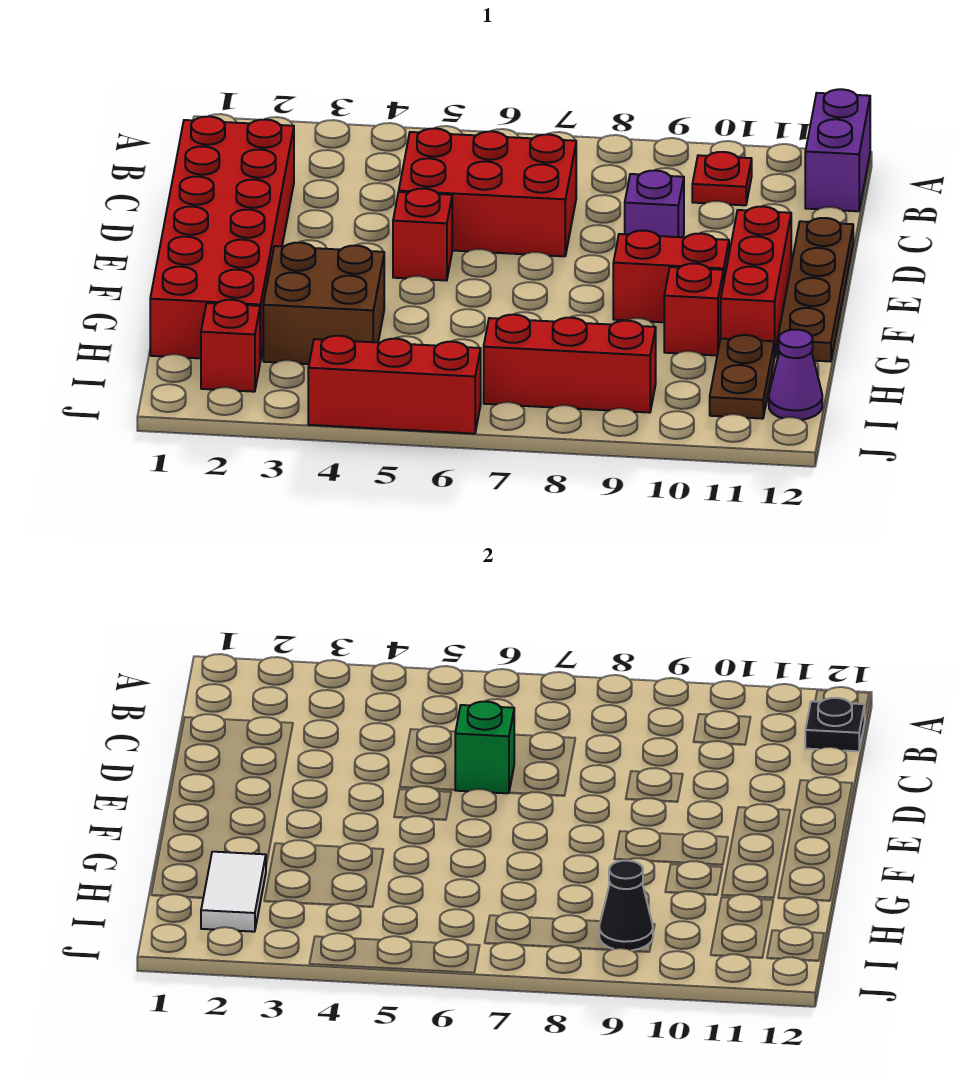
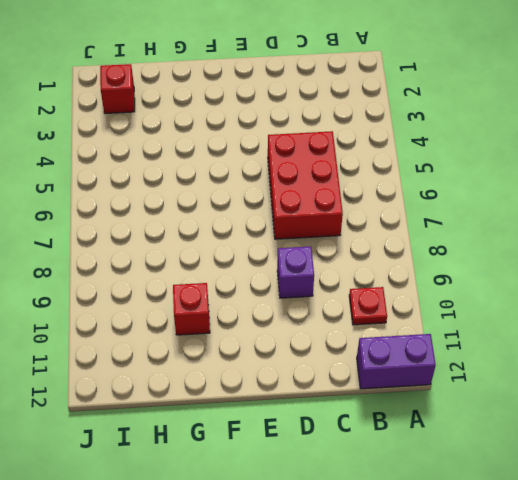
none -> red 2x6 brick [150,116,294,361]
none -> brown 1x4 plate [777,218,853,362]
none -> red 1x1 brick [393,189,452,281]

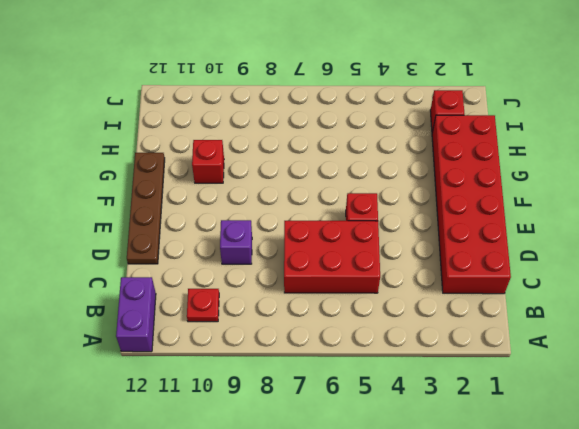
none -> red 1x3 brick [721,206,791,358]
none -> red 1x2 brick [613,231,729,322]
none -> brown 2x2 brick [263,243,384,364]

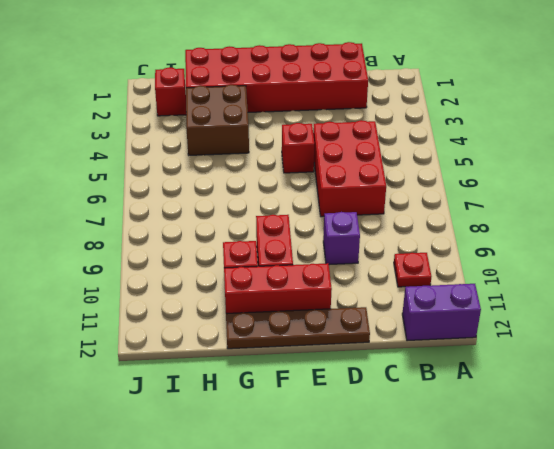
none -> brown 1x2 plate [710,335,774,419]
none -> red 1x3 brick [484,315,656,413]
none -> purple 1x1 cone [769,330,822,420]

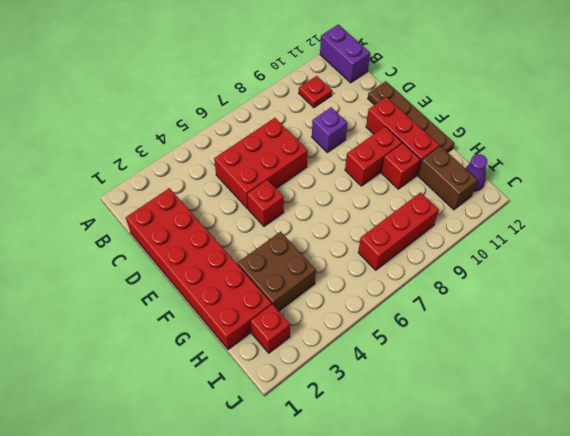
brown 1x2 brick [418,146,477,210] -> brown 1x2 plate [710,335,774,419]
none -> red 1x3 brick [308,336,481,434]
none -> black 1x1 plate [805,698,865,751]
none -> green 1x1 brick [455,701,514,793]

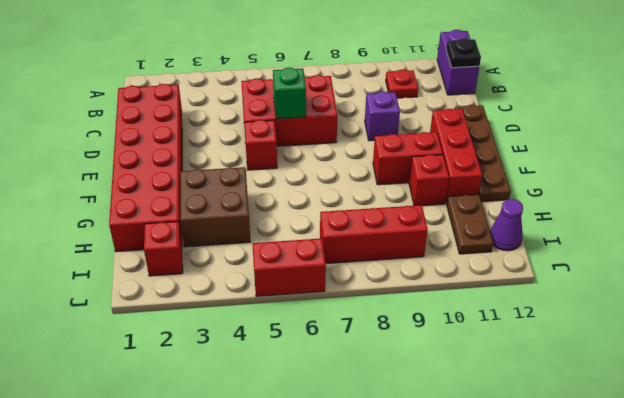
red 1x2 brick [252,238,326,296] -> red 1x3 brick [308,336,481,434]
none -> white 1x2 tile [201,852,266,932]
none -> black 1x1 cone [599,861,653,950]

